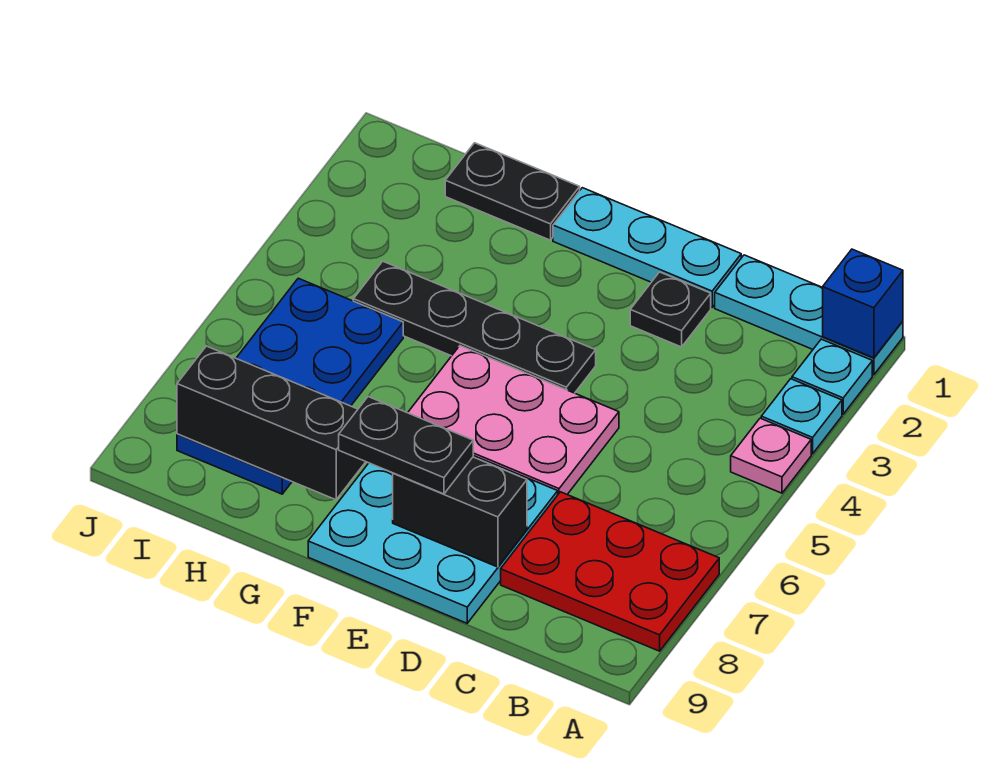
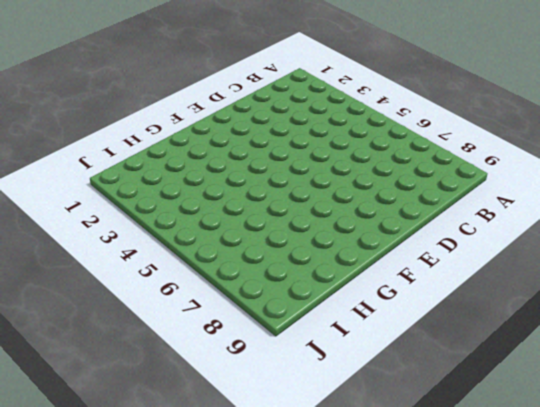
none -> cyan 1x3 plate [715,255,903,375]
none -> cyan 1x1 plate [792,339,872,414]
none -> cyan 1x1 plate [761,379,842,454]

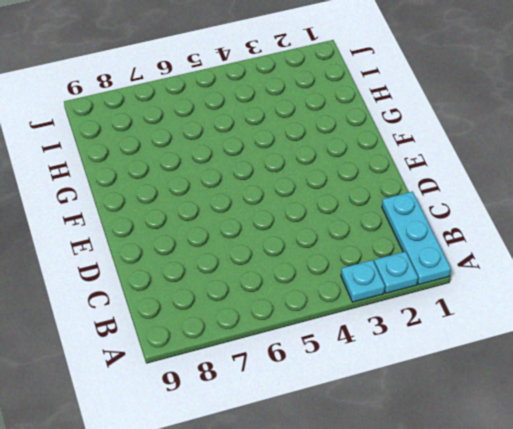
none -> pink 1x1 plate [731,418,811,493]
none -> red 2x3 plate [501,492,719,651]
none -> cyan 1x3 plate [553,188,741,307]

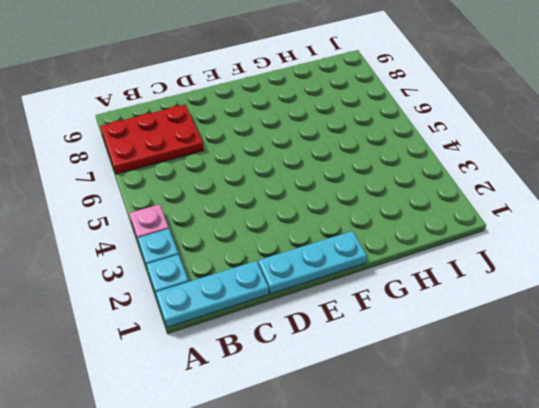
none -> black 1x1 plate [630,272,711,347]
none -> pink 2x3 plate [408,346,619,494]
none -> cyan 3x3 plate [308,456,558,623]

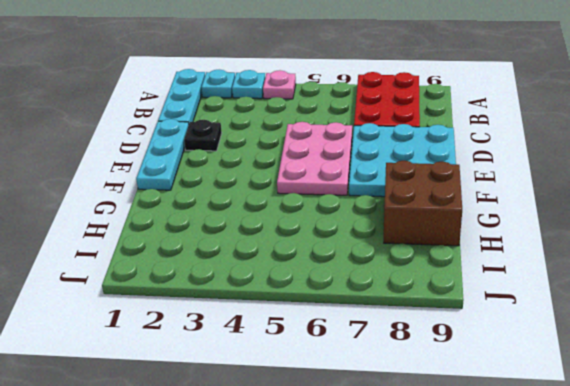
brown 2x2 brick [384,161,462,246] -> blue 2x4 plate [177,278,403,494]
none -> black 1x4 plate [353,261,596,393]
none -> black 1x2 plate [445,143,580,240]
none -> blue 1x1 brick [823,249,903,358]

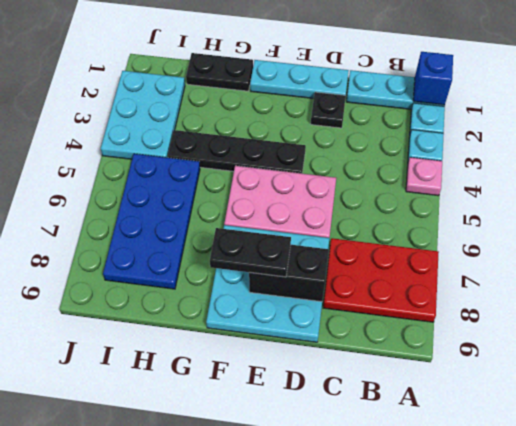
cyan 2x3 plate [101,71,185,159] -> none
none -> black 1x3 brick [177,346,365,500]

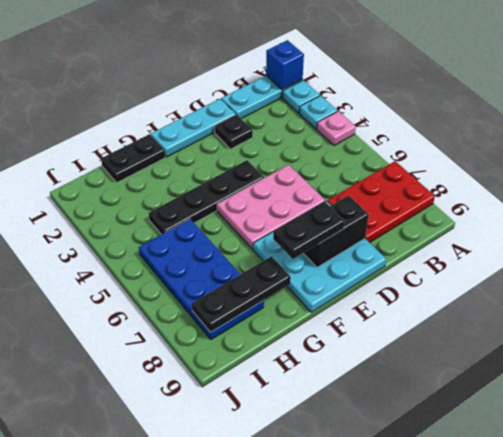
black 1x3 plate [192,256,291,332] -> black 1x3 brick [177,346,365,500]

